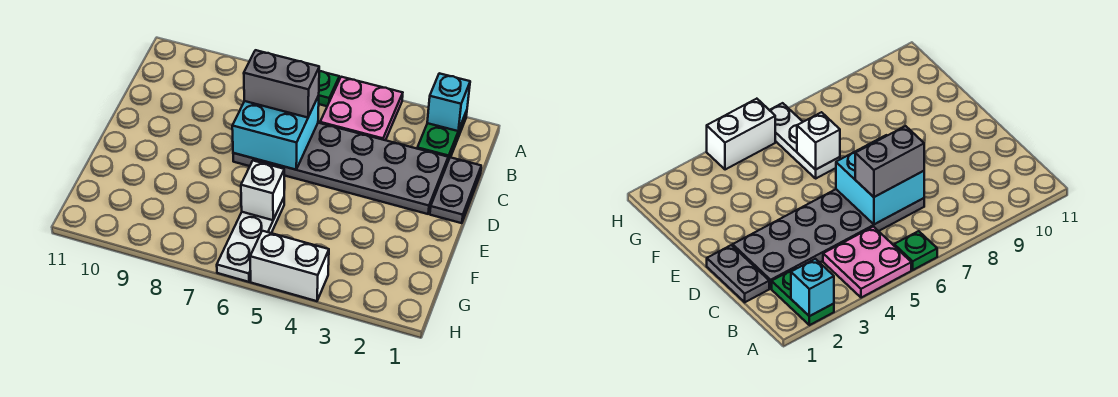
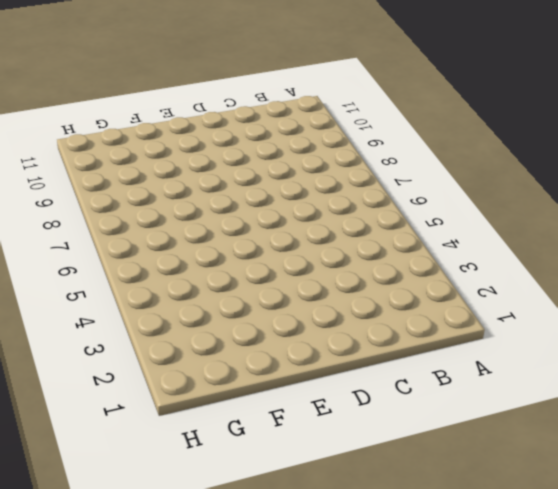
none -> green 1x2 plate [417,111,467,161]
none -> pink 2x2 plate [320,77,403,140]

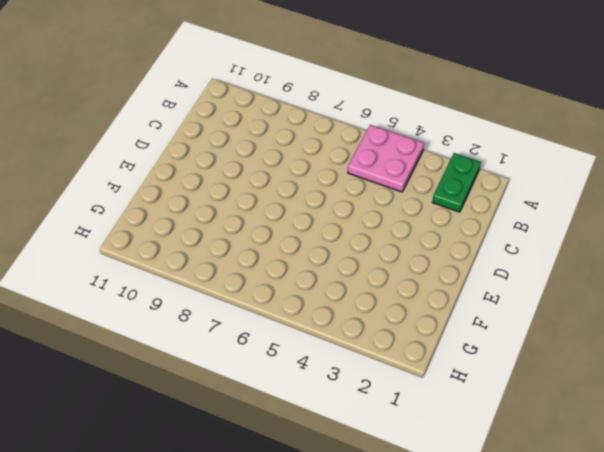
none -> green 1x1 plate [319,71,339,106]
none -> grey 1x2 plate [430,157,481,223]

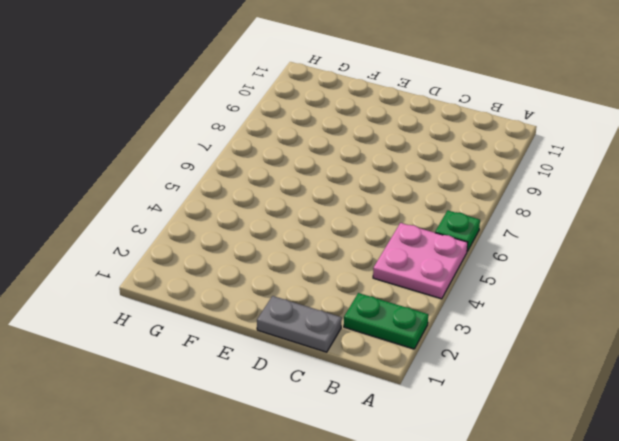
none -> grey 2x6 plate [233,123,448,214]
none -> white 1x3 plate [217,198,284,282]

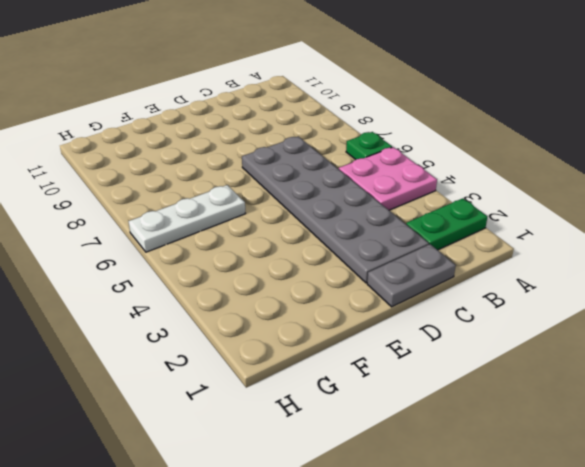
none -> white 1x2 brick [250,231,329,301]
none -> cyan 1x1 brick [427,73,470,131]

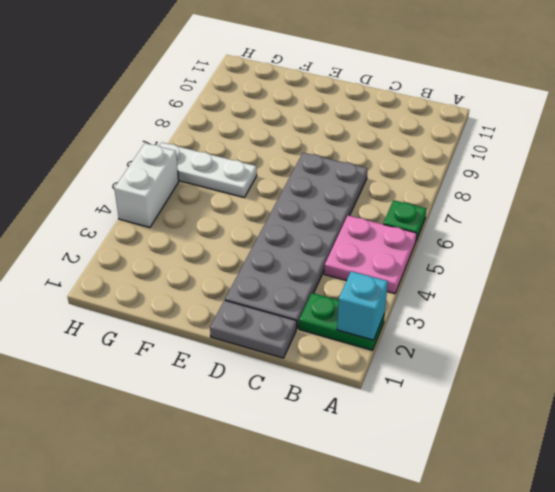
none -> cyan 2x2 brick [232,96,319,170]
none -> white 1x1 brick [241,161,284,220]

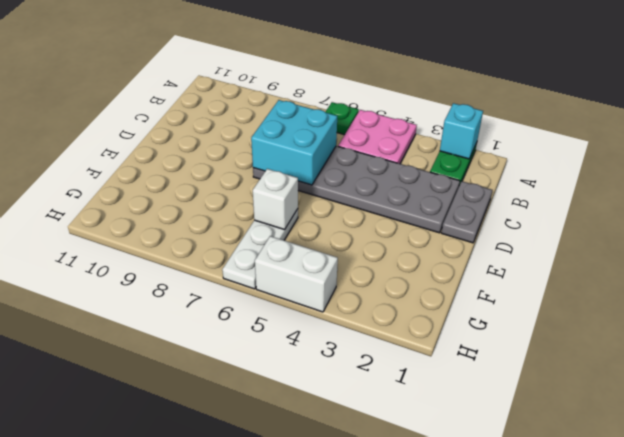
none -> grey 1x2 brick [244,50,319,118]

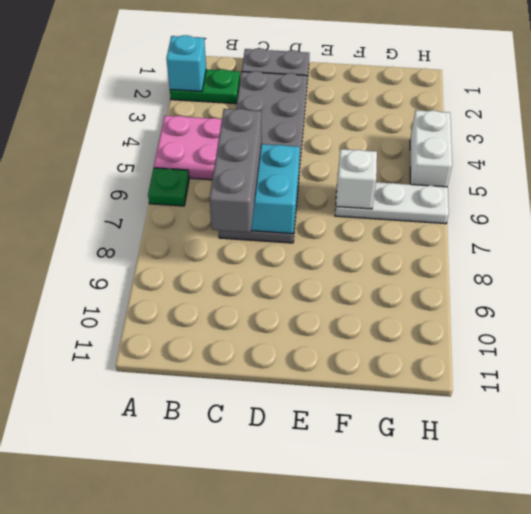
grey 1x3 brick [210,109,262,233] -> grey 1x2 brick [244,50,319,118]

